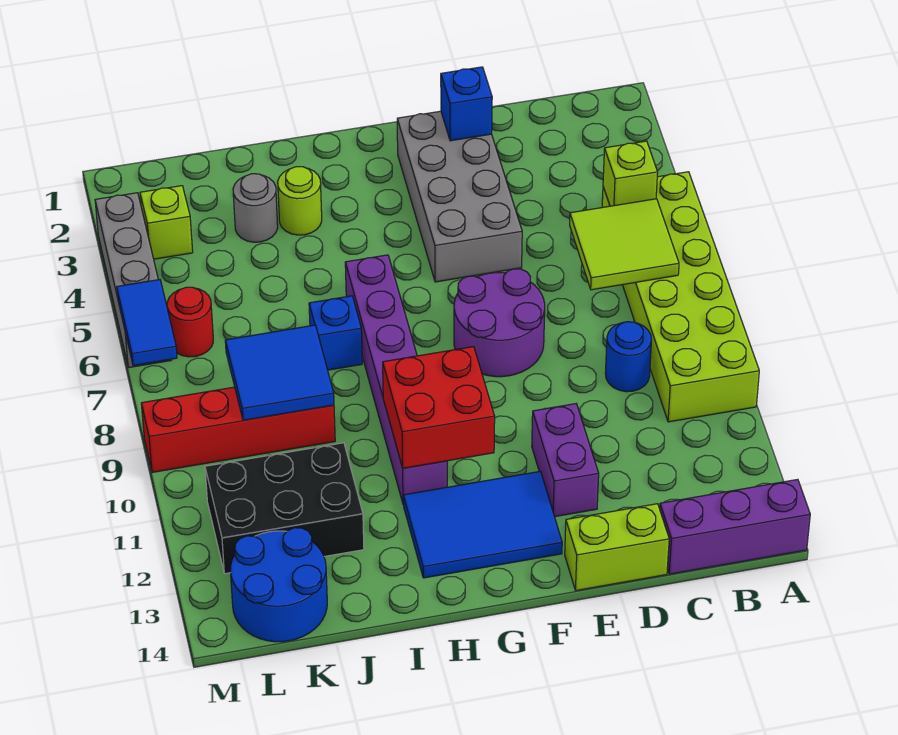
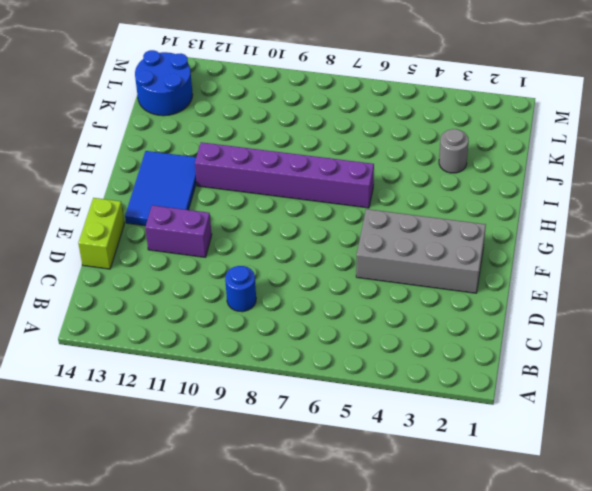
none -> lime 2x6 brick [602,172,759,422]
none -> purple 1x3 brick [660,479,810,574]
none -> purple 2x2 round brick [454,269,545,377]

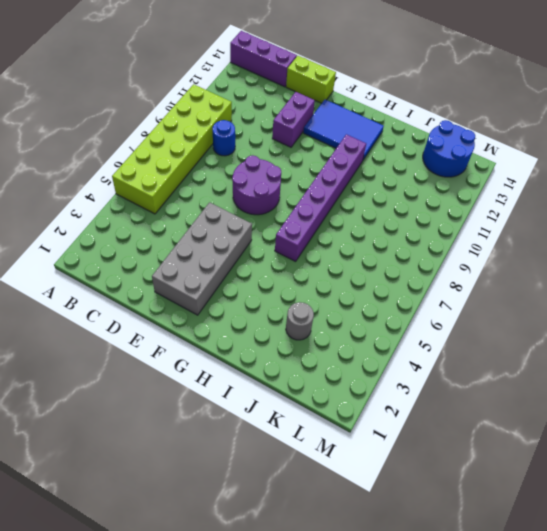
none -> lime 1x1 round brick [278,167,322,235]
none -> blue 1x1 brick [309,296,362,370]
none -> red 1x4 brick [141,387,335,472]

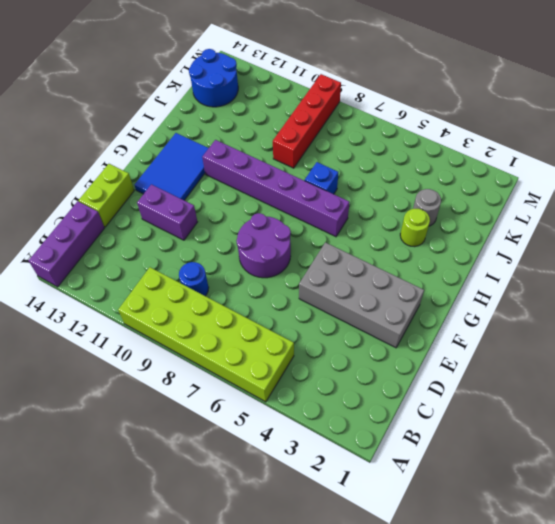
none -> black 2x3 brick [205,443,364,574]
none -> lime 1x1 brick [140,186,193,259]
none -> red 1x1 round brick [167,287,213,357]

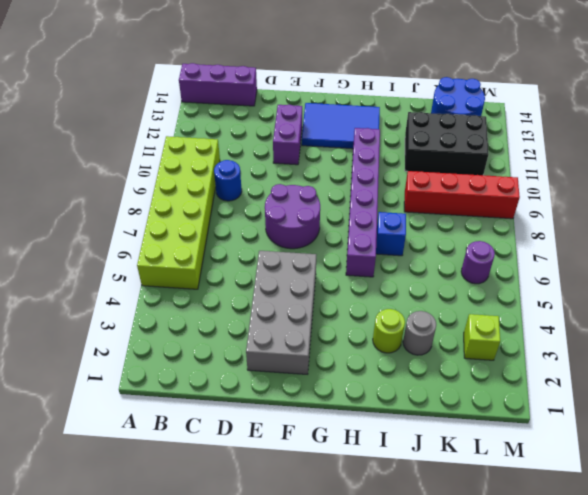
purple 1x1 round brick [461,241,495,284] -> red 1x1 round brick [167,287,213,357]
none -> lime 1x2 brick [565,504,669,590]
none -> grey 1x4 brick [95,193,172,368]
none -> lime 1x1 brick [603,141,658,206]

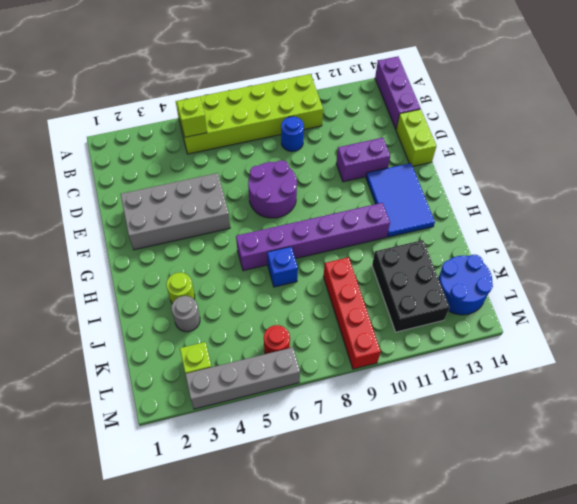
none -> lime 2x2 tile [570,199,679,290]
none -> blue 1x1 brick [441,67,492,141]
none -> red 2x2 brick [383,347,495,468]

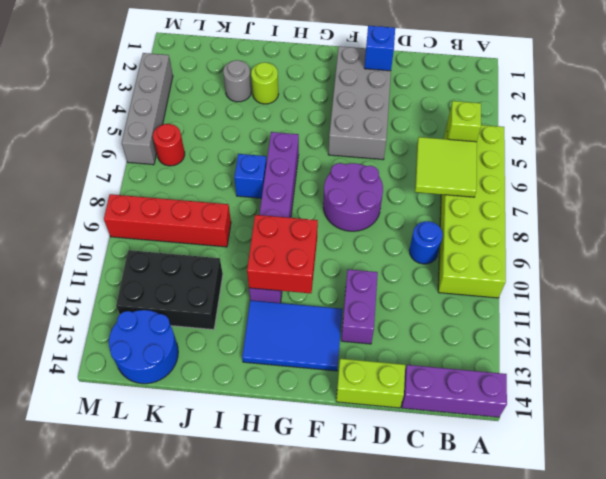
none -> lime 1x1 brick [140,186,193,259]
none -> blue 2x2 tile [225,325,334,420]
none -> blue 1x2 tile [117,280,177,365]

